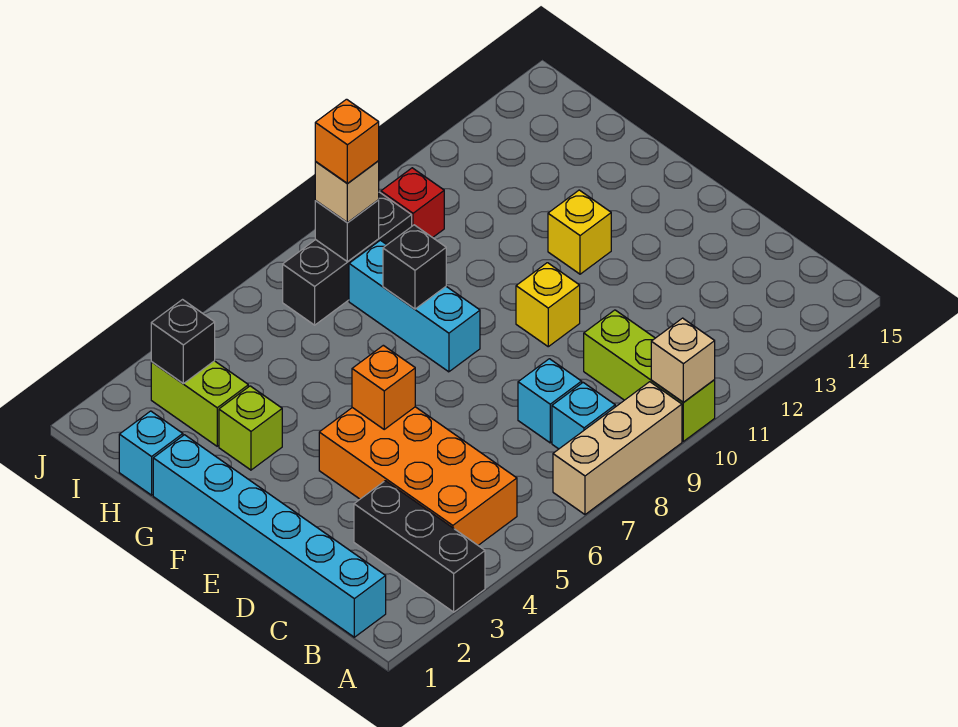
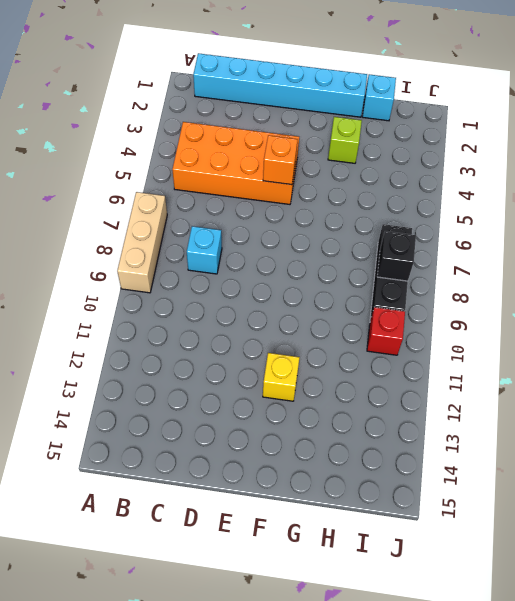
none -> black 1x3 brick [354,481,485,612]
none -> lime 1x3 brick [584,310,715,441]
none -> cyan 1x1 brick [552,383,615,449]

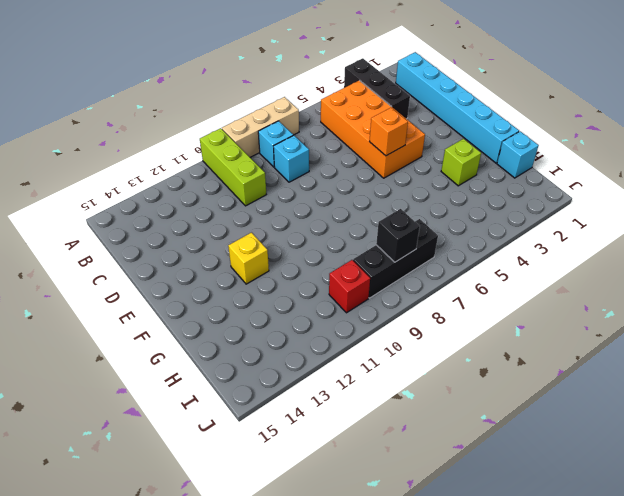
none -> yellow 1x1 brick [516,263,580,347]
none -> cyan 1x3 brick [349,240,480,372]
none -> lime 1x2 brick [151,361,248,446]

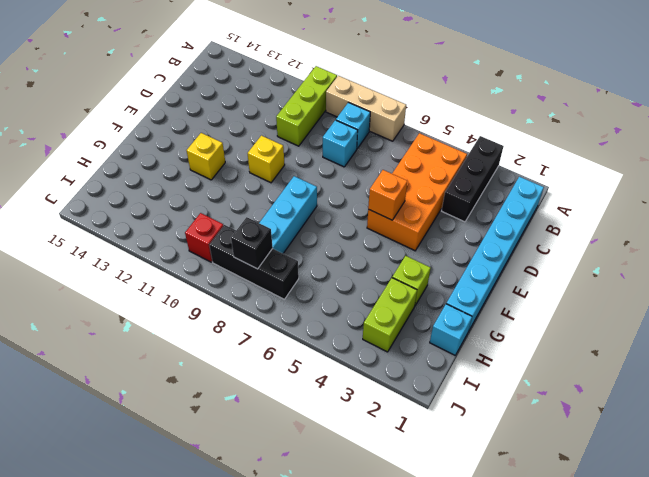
none -> tan 1x1 brick [651,318,715,403]
none -> black 1x1 brick [383,225,446,309]
none -> black 1x1 brick [151,300,215,384]

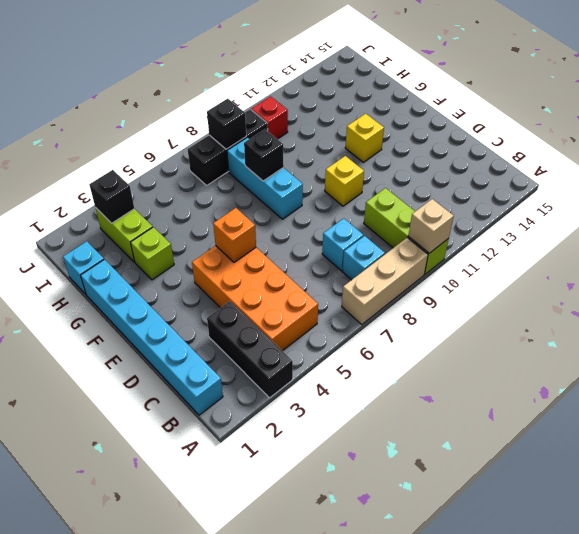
none -> tan 1x1 brick [315,161,379,223]
none -> orange 1x1 brick [315,99,379,184]

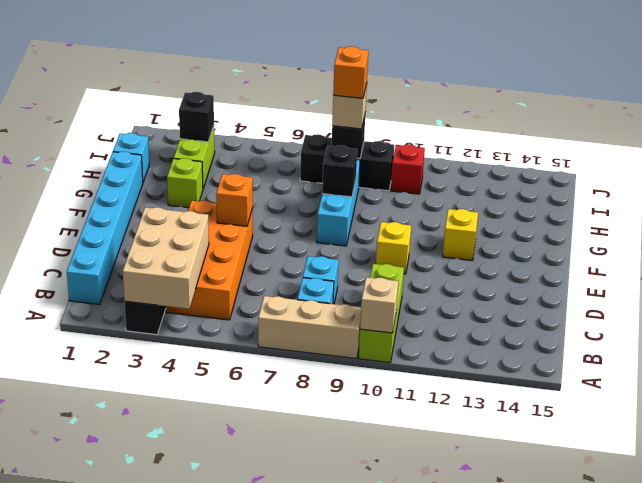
tan 2x3 brick [123,207,209,309] -> none

